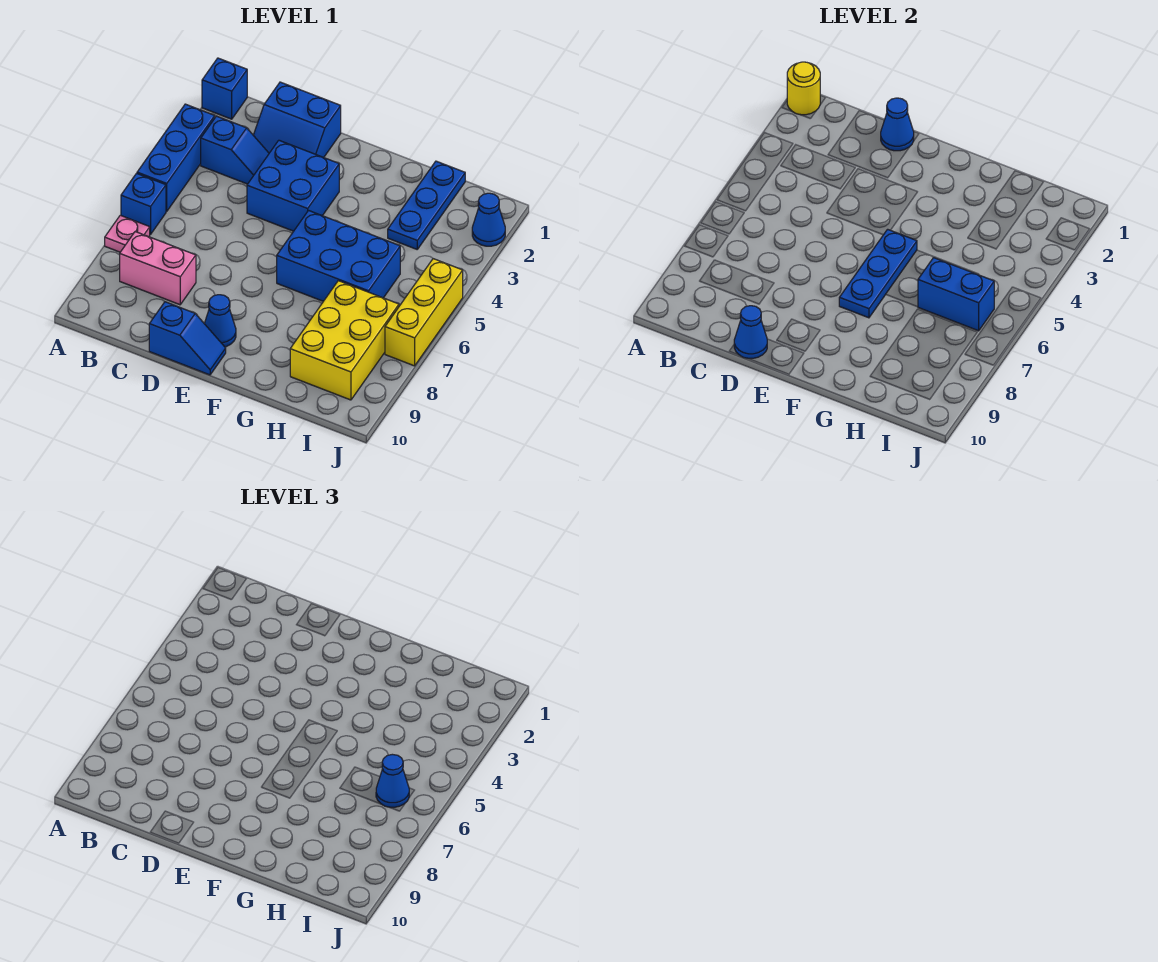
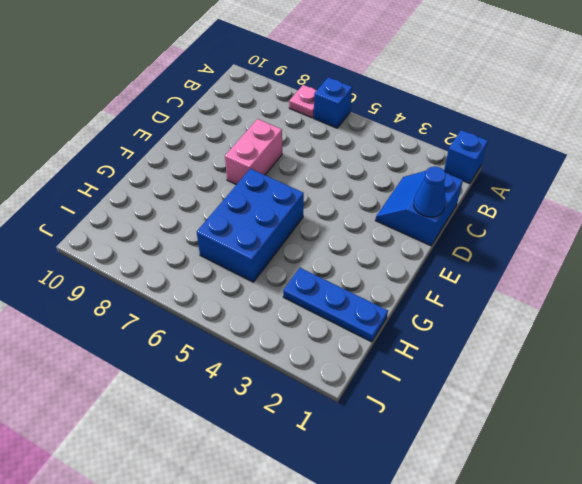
pink 1x2 brick [225,119,282,185] -> pink 1x2 brick moved to [120,231,196,305]
none -> blue 1x3 brick [137,104,215,211]
none -> blue 1x2 slope [201,116,269,184]
none -> blue 2x2 brick [247,140,339,231]

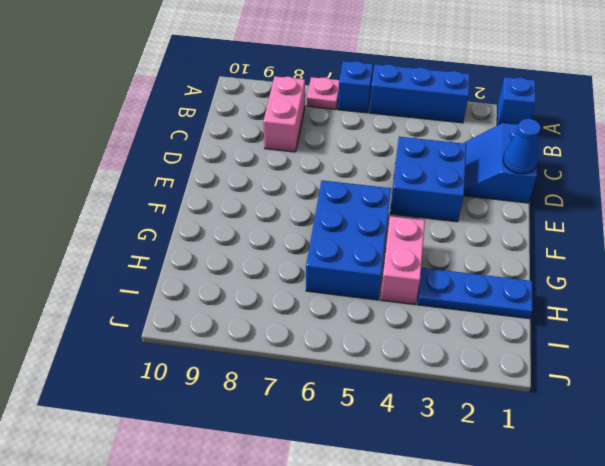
pink 1x2 brick [380,216,425,305] -> none
none -> blue 1x2 slope [201,116,269,184]
none -> blue 1x2 slope [149,302,226,375]
none -> blue 1x1 cone [204,295,236,347]

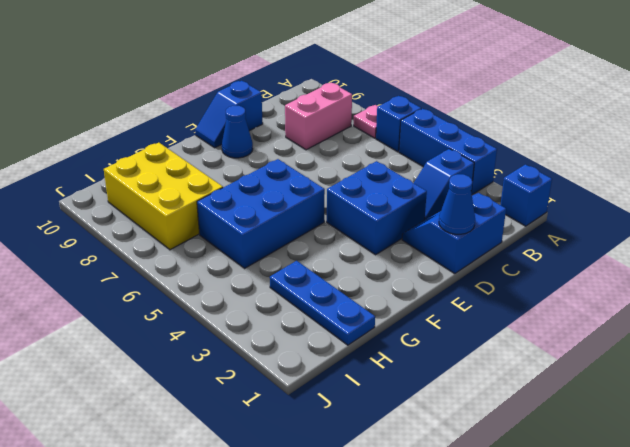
none -> blue 1x1 cone [472,193,505,246]
none -> yellow 1x3 brick [385,259,463,366]
none -> yellow 1x1 round brick [787,62,820,115]

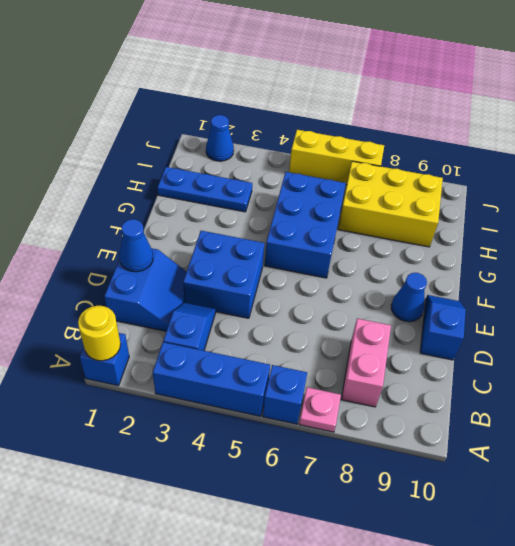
none -> blue 1x1 cone [734,306,767,358]
none -> blue 1x3 plate [839,229,917,318]
none -> blue 1x2 brick [918,258,994,331]

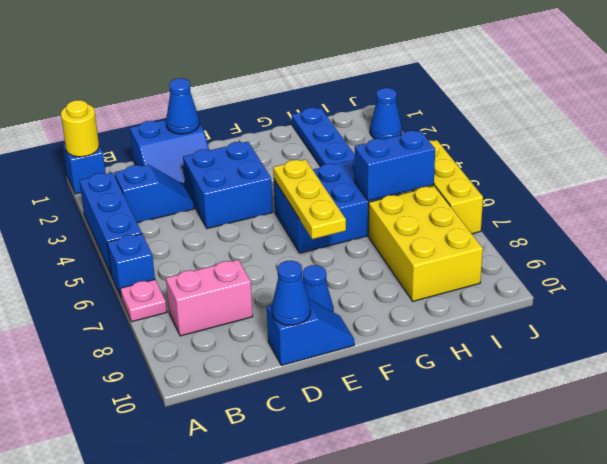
yellow 1x3 plate [273,159,346,239] -> blue 1x3 plate [839,229,917,318]
none -> blue 1x1 cone [376,754,409,807]

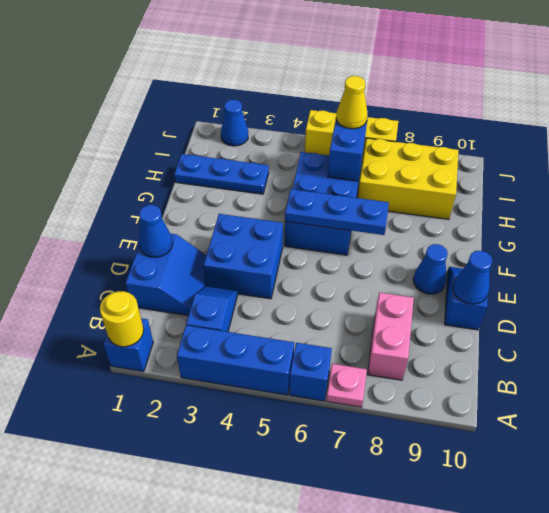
yellow 1x1 cone [336,76,368,129] -> blue 1x1 cone [376,754,409,807]

